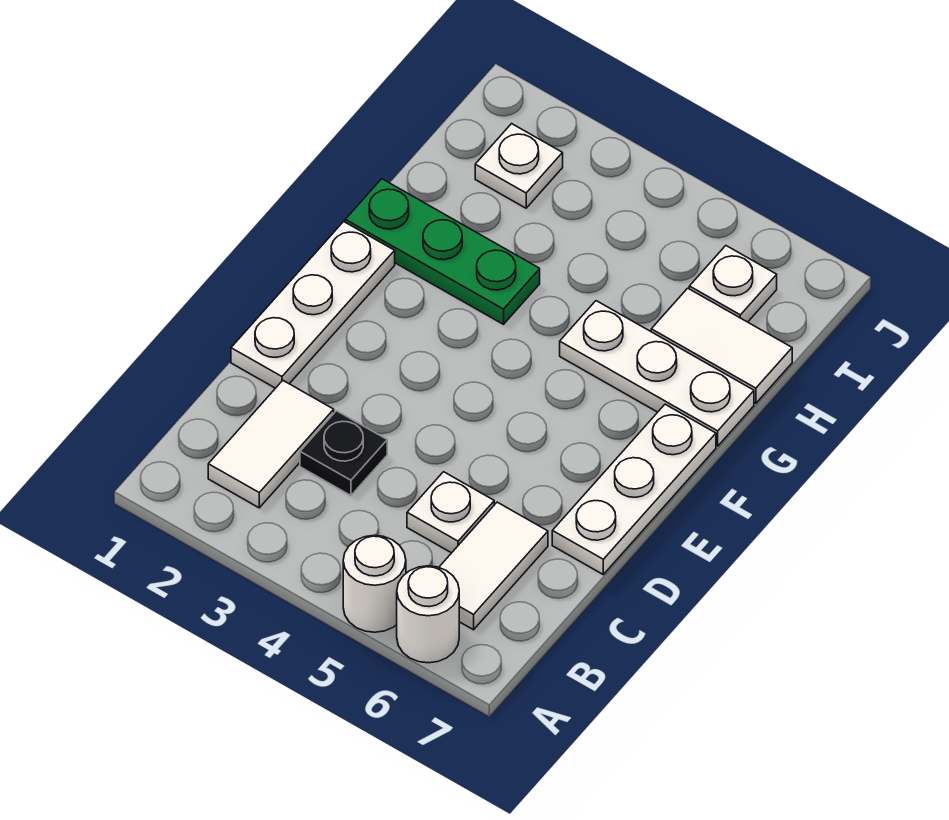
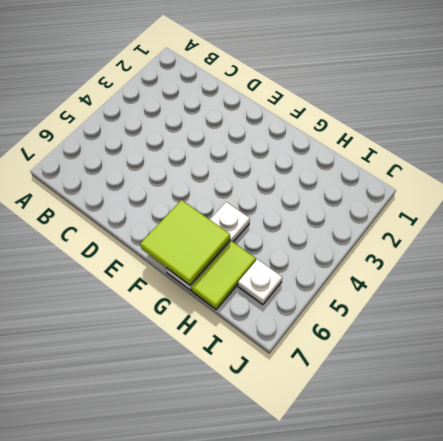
lime 2x2 tile [140,200,230,285] -> none
lime 1x2 tile [191,241,256,309] -> white 1x2 tile [651,288,792,403]
none -> white 1x1 round brick [343,535,406,632]
none -> white 1x1 round brick [397,566,459,663]
none -> white 1x2 tile [208,381,334,508]

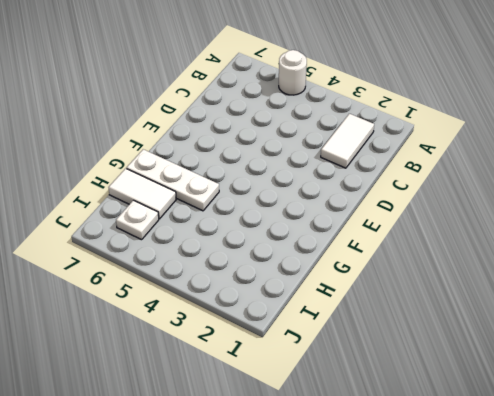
none -> white 1x1 round brick [397,566,459,663]
none -> white 1x2 tile [439,502,548,630]
none -> black 1x1 plate [300,411,387,495]

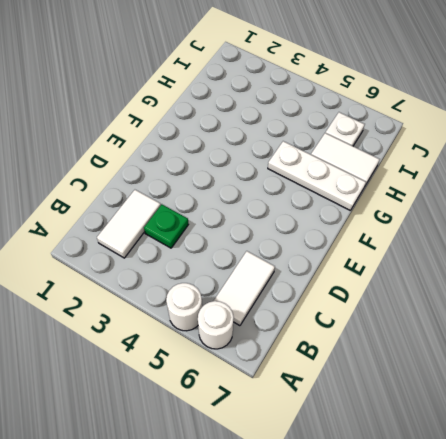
green 1x1 plate [144,204,188,248] -> black 1x1 plate [300,411,387,495]
none -> white 1x1 plate [407,472,494,553]
none -> white 1x3 plate [231,222,395,388]
none -> white 1x3 plate [552,404,716,574]

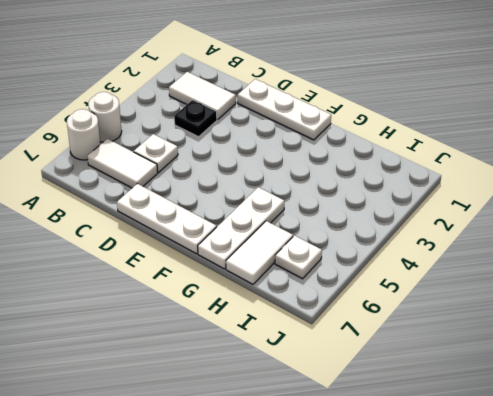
none -> green 1x3 plate [345,179,540,324]
none -> white 1x1 plate [475,124,563,208]

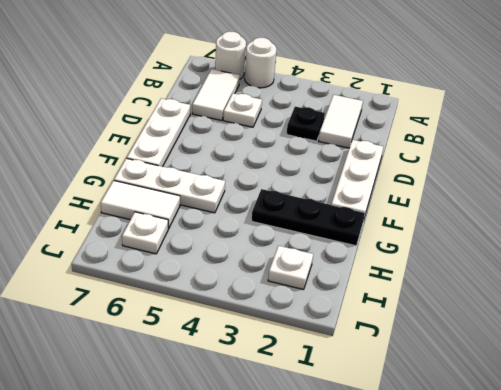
black 1x3 plate [251,189,365,246] -> green 1x3 plate [345,179,540,324]

